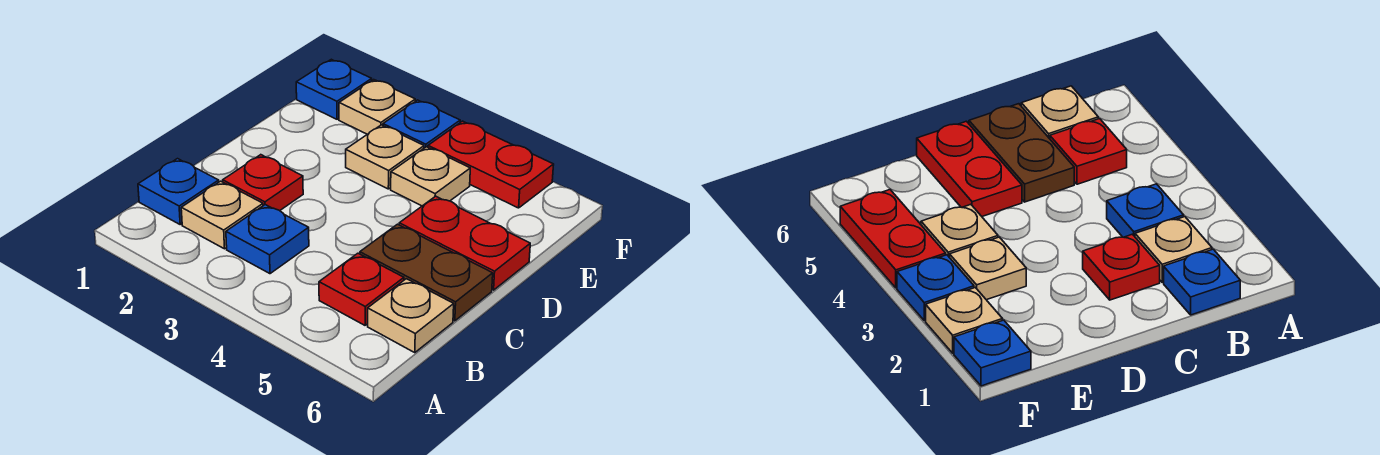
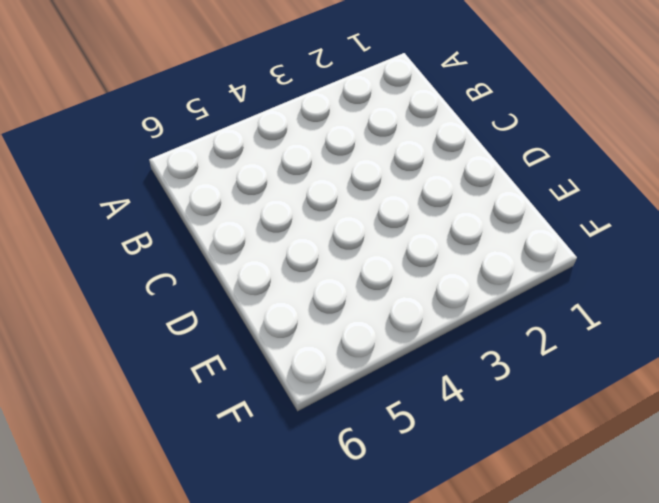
none -> blue 1x1 plate [138,159,219,224]
none -> tan 1x1 plate [181,181,263,249]
none -> blue 1x1 plate [226,205,309,274]

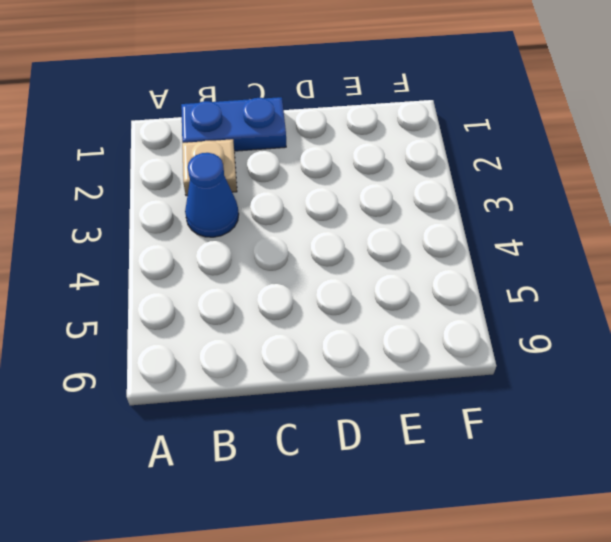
blue 1x2 plate [181,97,286,151] -> blue 1x1 plate [138,159,219,224]
blue 1x1 cone [185,153,239,237] -> blue 1x1 plate [226,205,309,274]
none -> red 1x1 plate [319,253,404,325]
none -> tan 1x1 plate [368,279,454,353]
none -> red 1x1 plate [223,155,303,211]

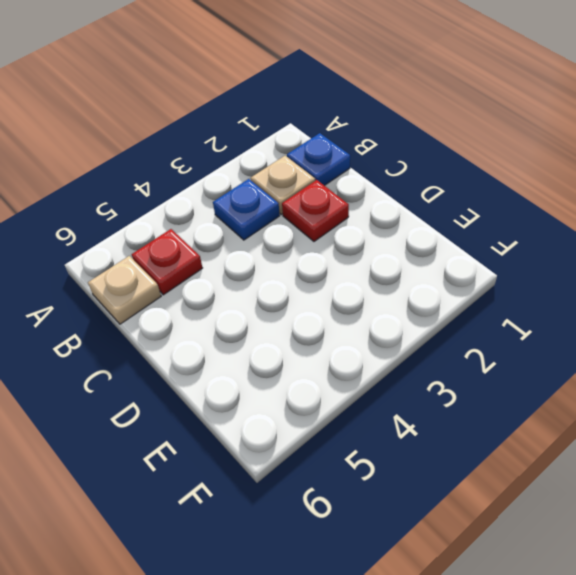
none -> brown 1x2 plate [360,224,493,321]
none -> red 1x2 plate [399,196,530,290]
none -> tan 1x1 plate [346,125,424,189]

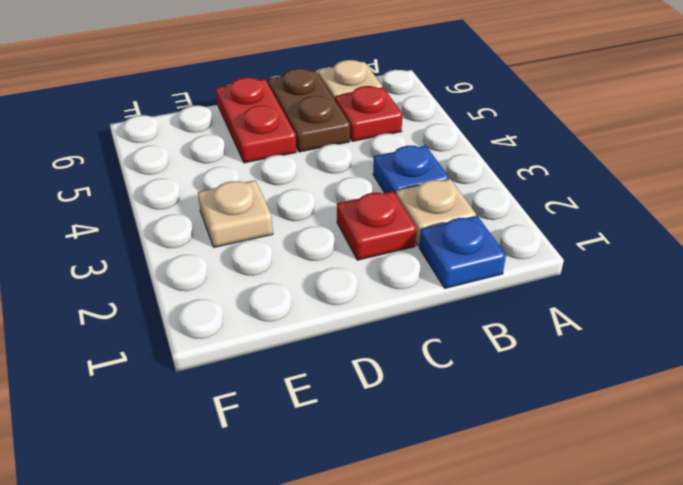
none -> tan 1x1 plate [391,147,470,206]
none -> blue 1x1 plate [296,59,372,119]
none -> tan 1x1 plate [339,80,415,134]

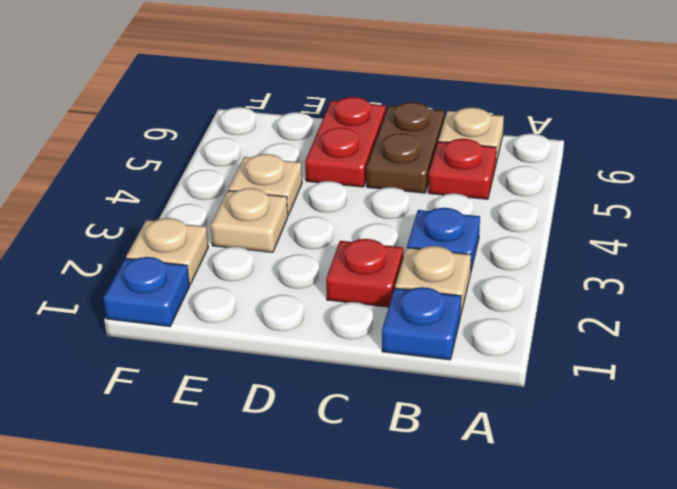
none -> blue 1x1 plate [383,100,460,148]
none -> red 1x2 plate [428,121,554,208]

